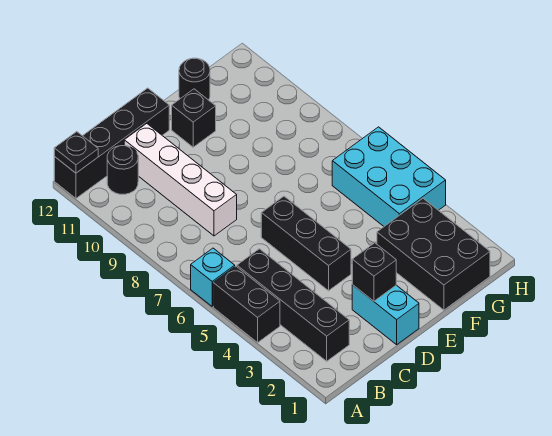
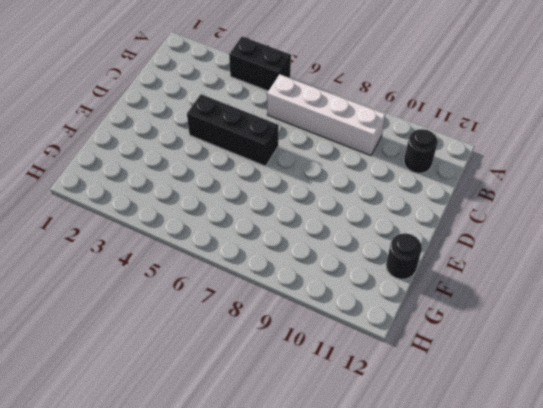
white 1x4 brick [267,74,385,156] -> white 1x4 brick moved to [124,124,237,236]
none -> cyan 1x1 brick [191,248,235,306]
none -> black 1x4 brick [54,88,169,198]
none -> black 1x4 brick [237,249,349,361]

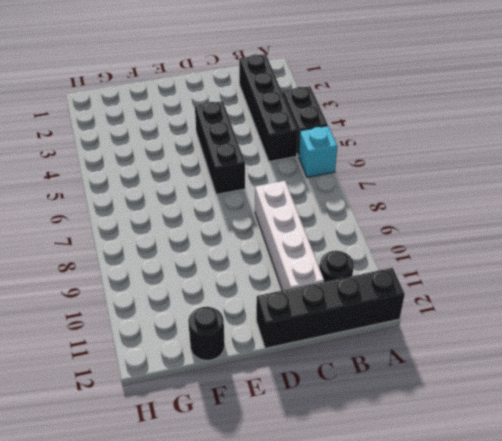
none -> cyan 1x2 brick [352,285,419,345]
none -> black 1x1 brick [172,89,216,147]
none -> black 2x3 brick [377,199,490,310]

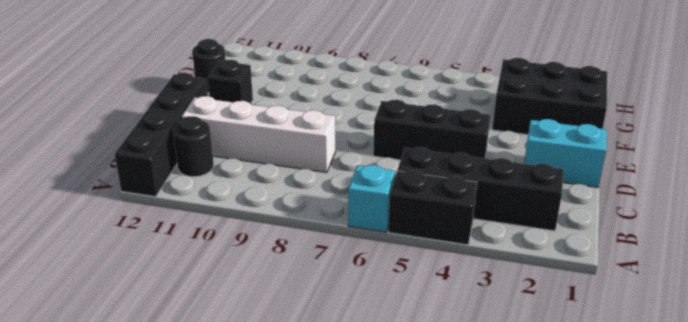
none -> cyan 2x3 brick [332,127,446,226]
none -> black 1x1 plate [54,132,98,173]
none -> black 1x1 brick [352,243,396,301]

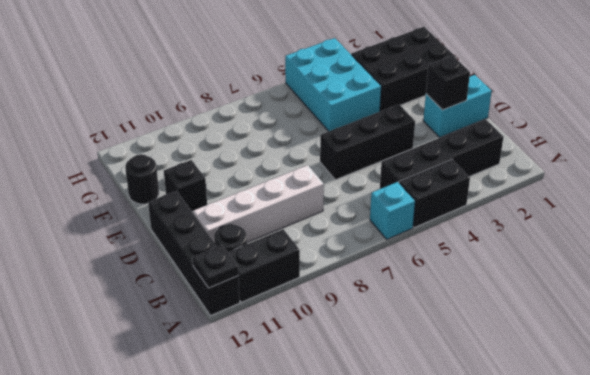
black 1x2 brick [228,229,300,302] -> none
cyan 2x3 brick [285,38,381,131] -> cyan 2x3 brick turned to [332,127,446,226]

